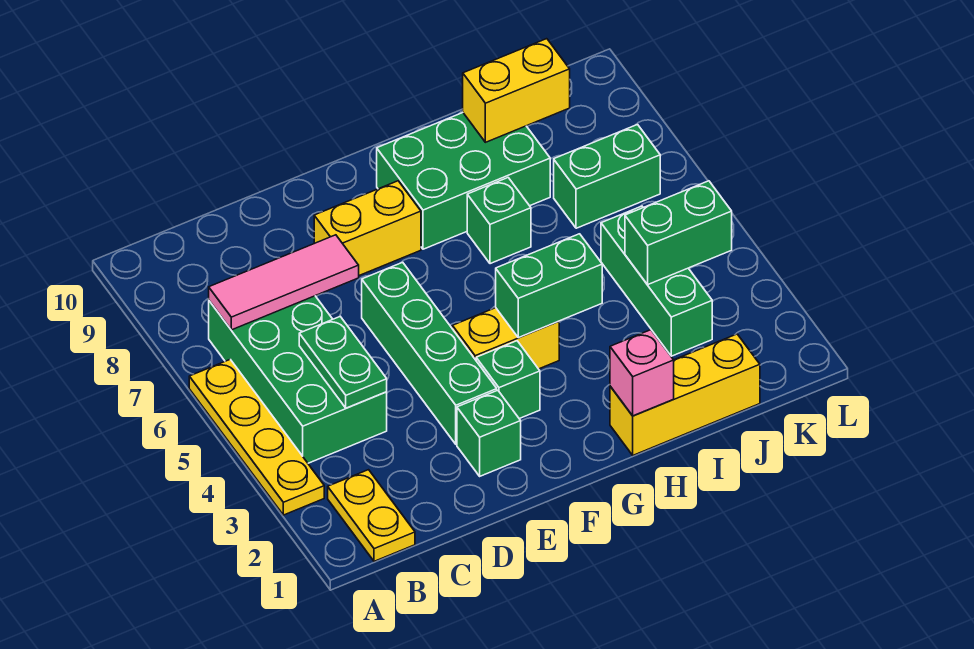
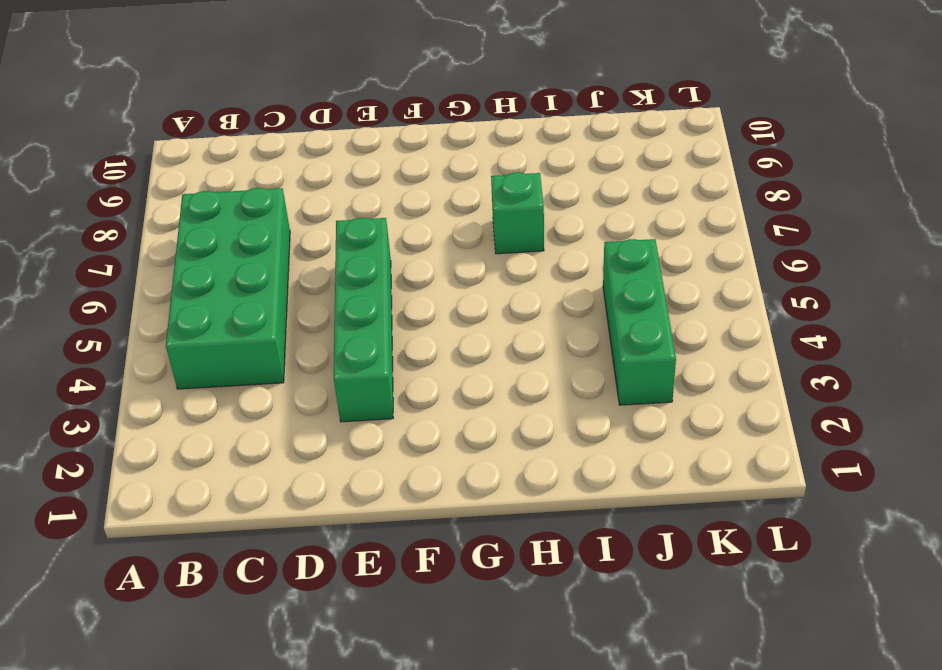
none -> yellow 1x4 plate [189,360,324,515]
none -> yellow 1x2 plate [328,470,415,561]
none -> green 1x1 brick [457,390,521,476]

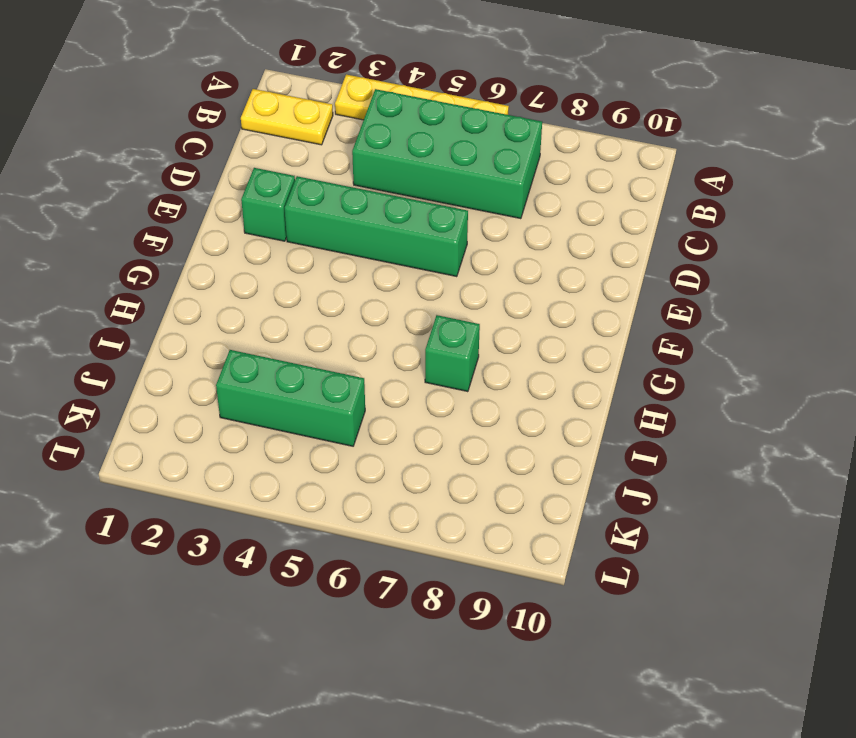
none -> yellow 1x2 brick [314,181,421,275]
none -> green 1x1 brick [476,341,540,419]
none -> yellow 1x2 brick [452,308,559,369]

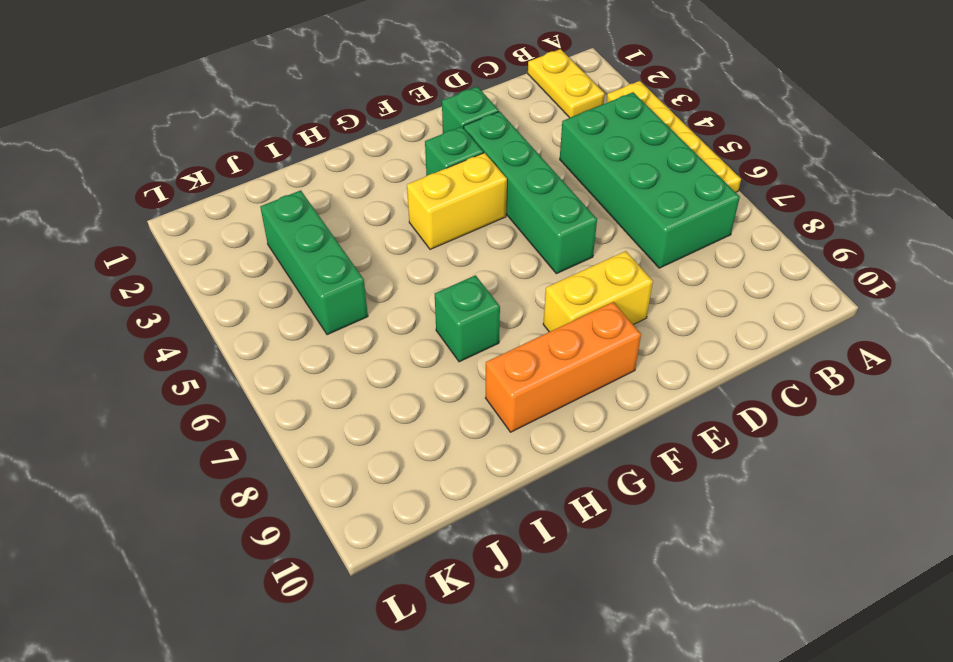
orange 1x3 brick [486,302,641,432] -> green 2x3 brick [377,113,550,249]
none -> yellow 1x3 brick [610,334,760,455]
none -> green 1x2 brick [554,125,660,228]
none -> pink 1x3 tile [209,235,359,330]

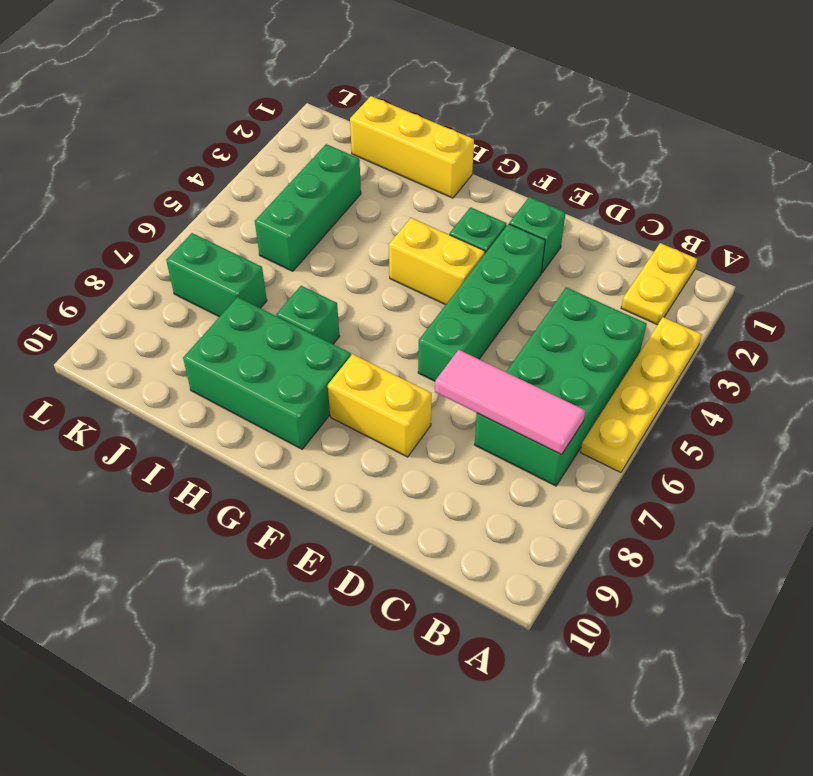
none -> green 1x2 plate [299,317,387,408]
none -> green 1x2 brick [496,234,602,338]
none -> pink 1x1 brick [610,330,674,416]

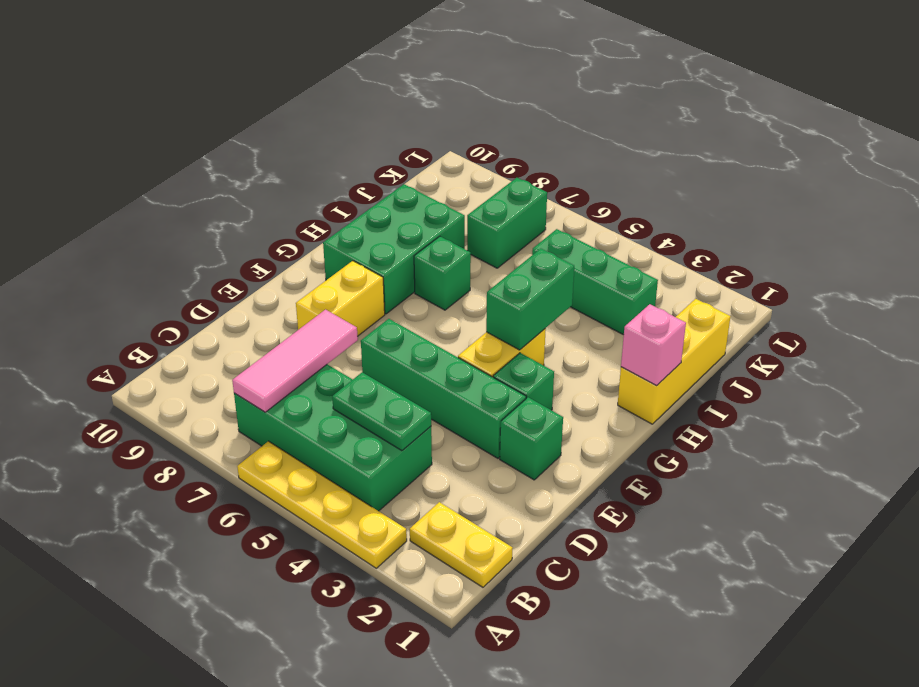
none -> yellow 1x2 brick [463,39,570,142]
none -> green 1x2 brick [625,181,732,285]

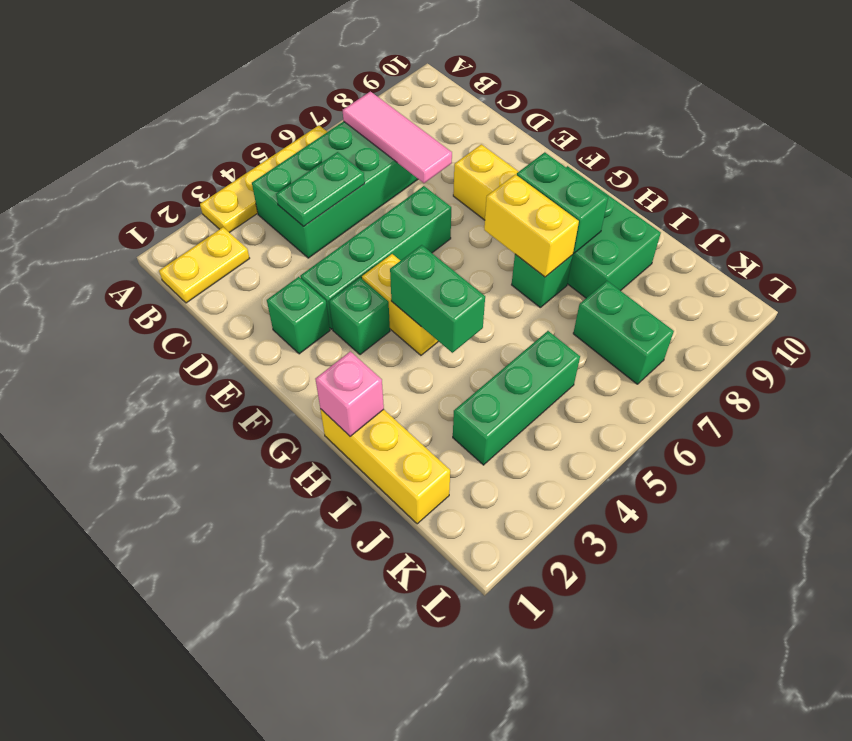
yellow 1x2 brick [484,174,579,277] -> yellow 1x2 brick moved to [463,39,570,142]
green 1x2 brick [517,152,608,253] -> green 1x2 brick moved to [625,181,732,285]

